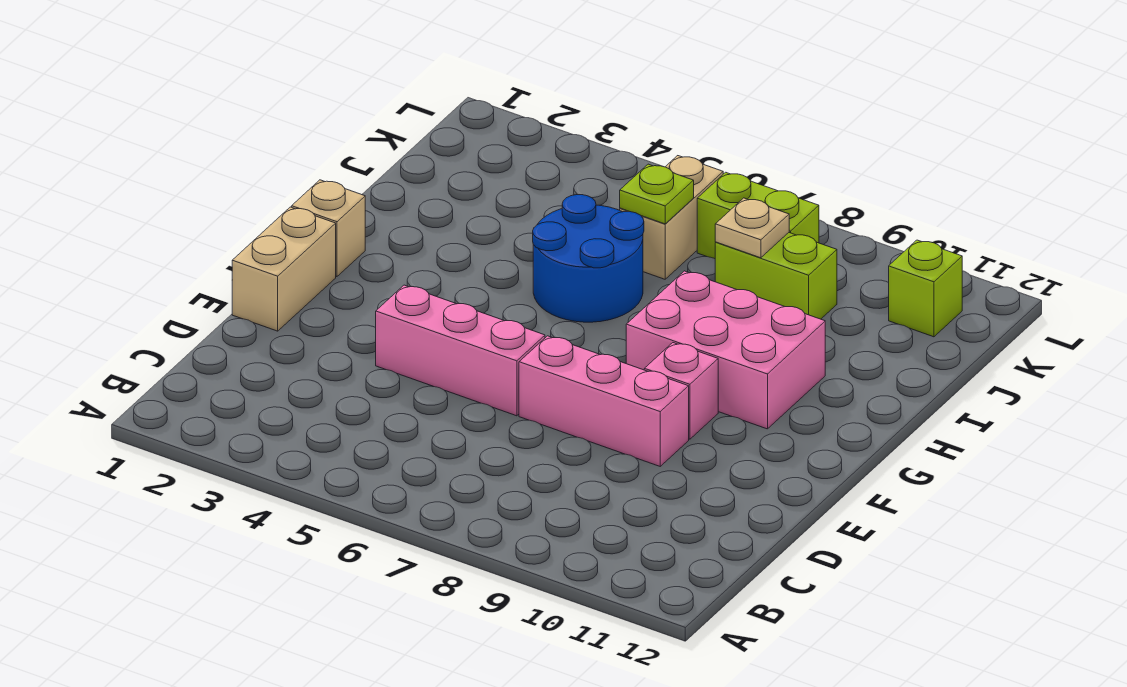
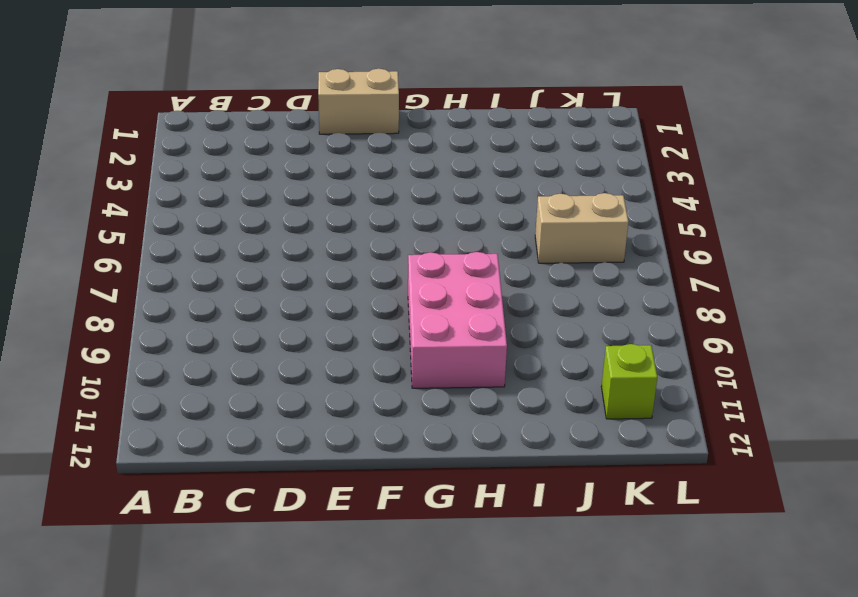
none -> pink 1x3 brick [376,285,545,416]
none -> pink 1x3 brick [519,336,689,466]
none -> pink 1x1 brick [644,343,718,439]

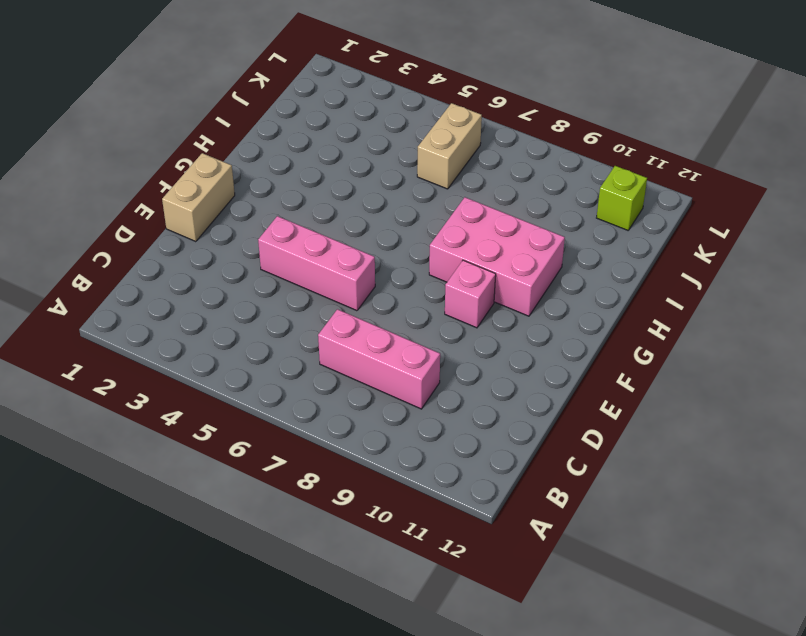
pink 1x3 brick [318,309,440,409] -> pink 1x3 brick moved to [519,336,689,466]
none -> tan 1x1 brick [292,180,365,277]
none -> blue 2x2 round brick [533,195,644,322]
none -> lime 1x2 brick [715,233,837,319]

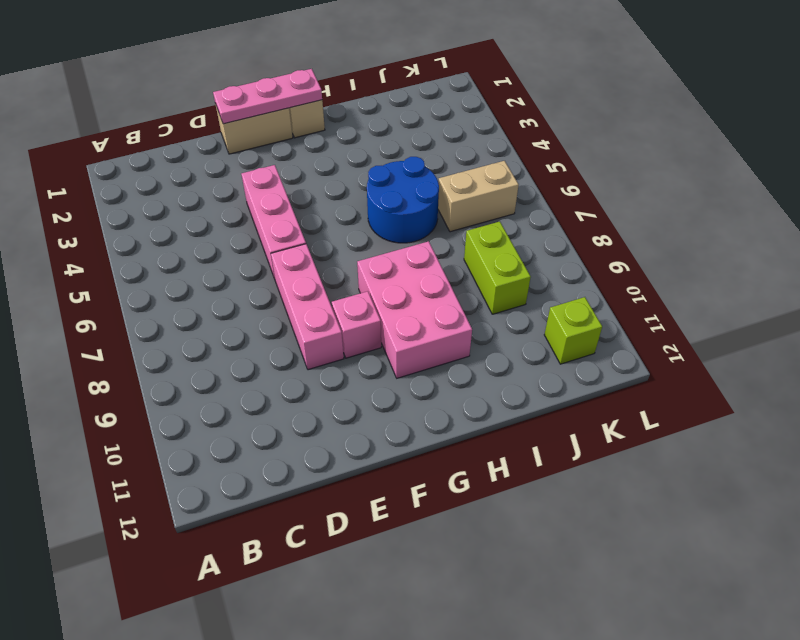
pink 1x3 plate [213,69,322,124] -> none
none -> lime 1x2 brick [697,172,819,259]
none -> lime 1x1 plate [620,164,694,224]
none -> tan 1x1 plate [715,198,789,258]

